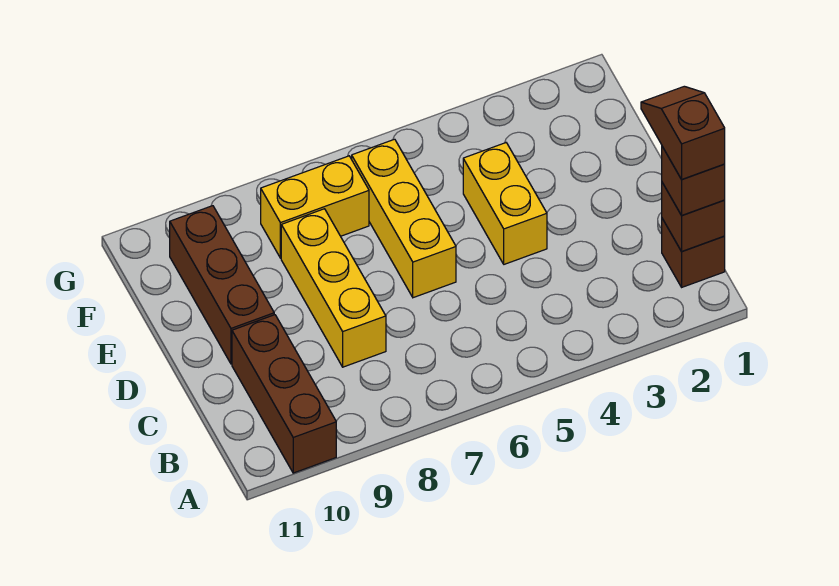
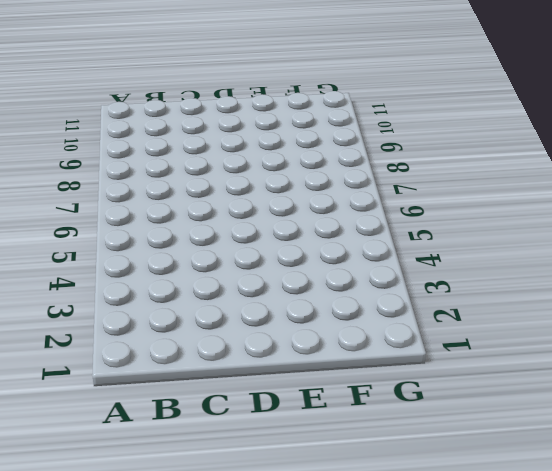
none -> brown 1x3 brick [232,315,336,473]
none -> brown 1x1 brick [662,219,725,287]

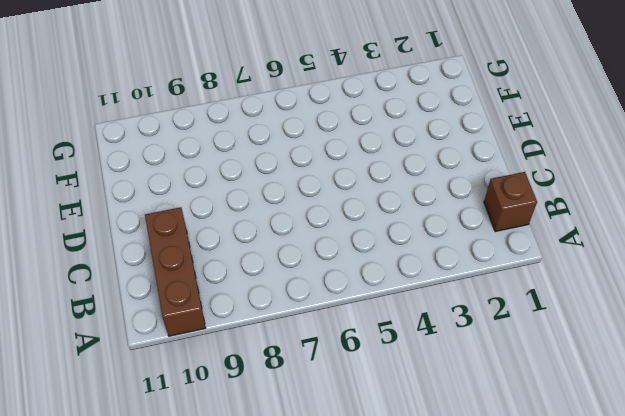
none -> yellow 1x3 brick [281,209,386,367]
none -> yellow 1x2 brick [463,143,547,264]

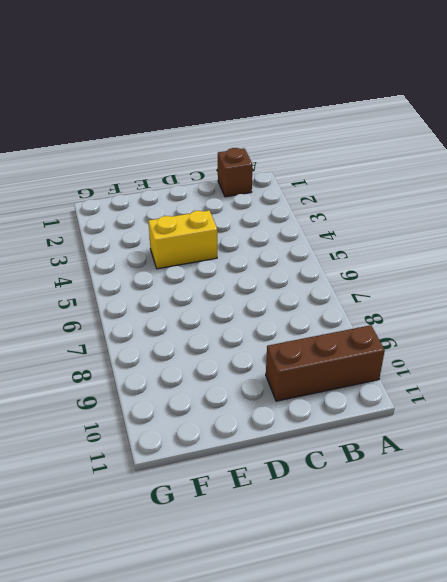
none -> yellow 1x3 brick [281,209,386,367]
none -> yellow 1x3 brick [352,139,456,298]

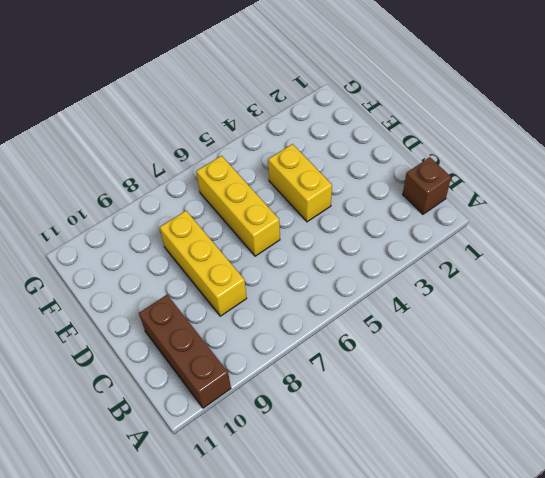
none -> brown 1x3 brick [170,206,274,364]
none -> yellow 1x2 brick [261,156,369,258]

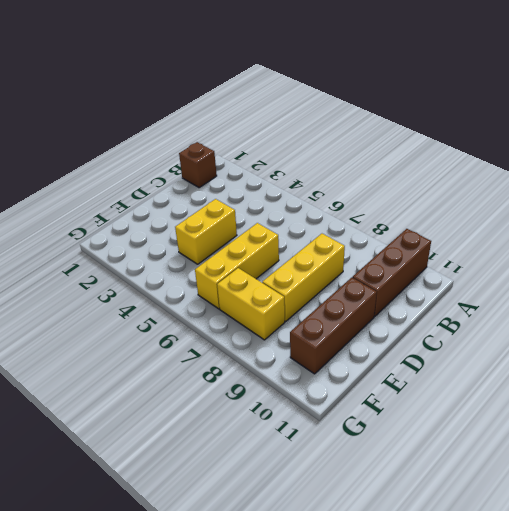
none -> brown 1x1 brick [662,183,725,251]
none -> brown 1x1 brick [662,147,725,215]

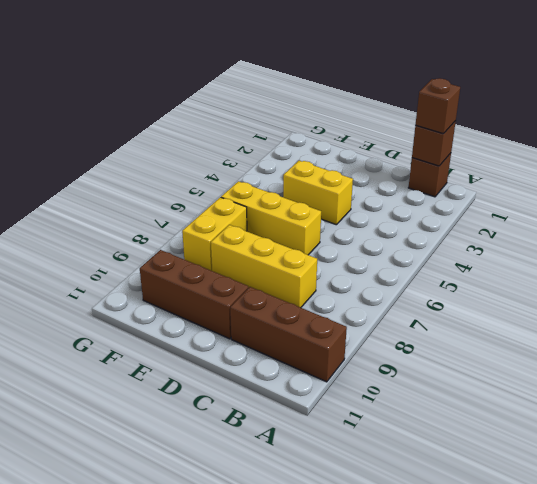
none -> brown 1x2 slope [641,86,725,179]

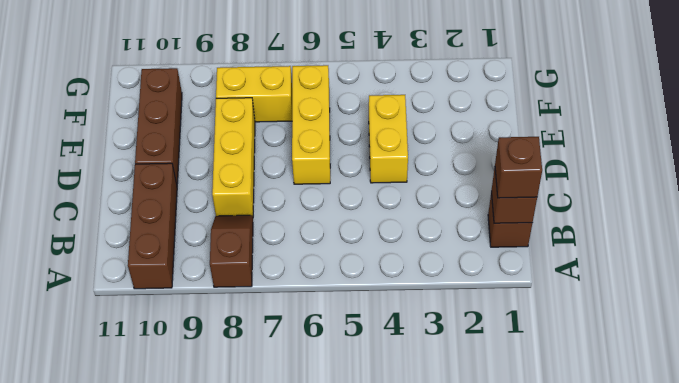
brown 1x2 slope [210,215,253,287] -> brown 1x2 slope moved to [641,86,725,179]

